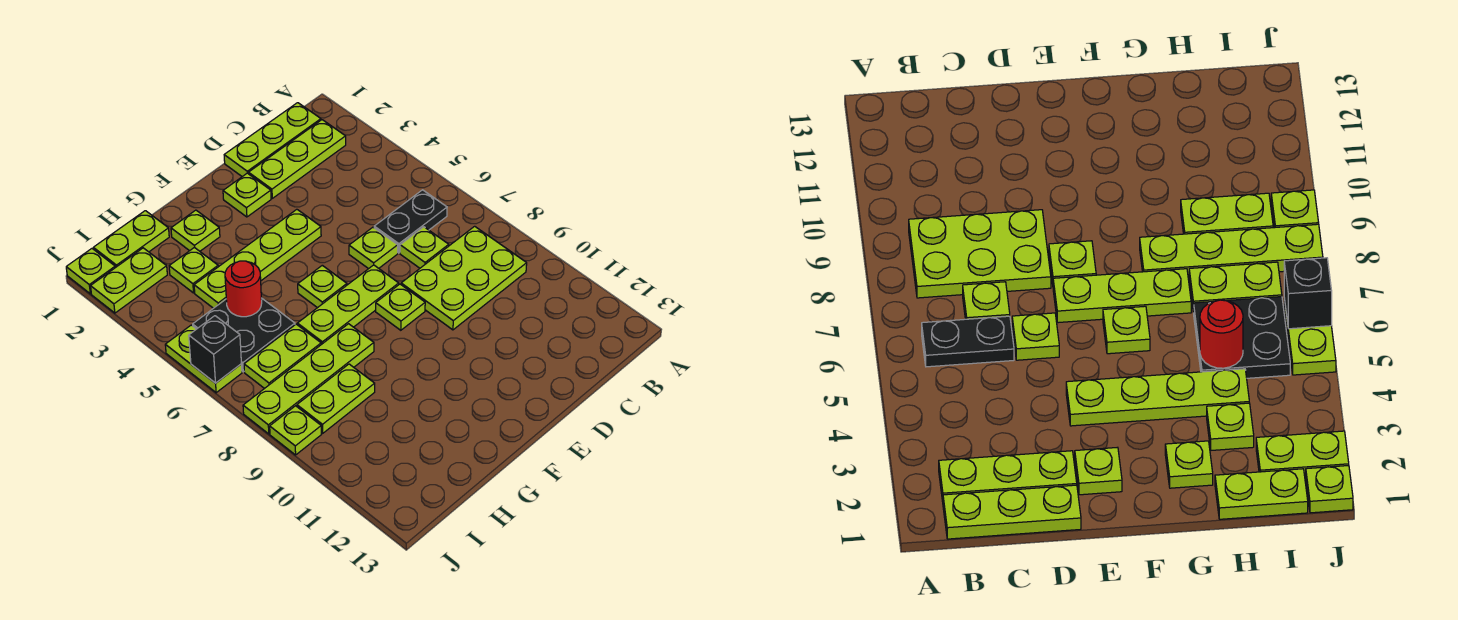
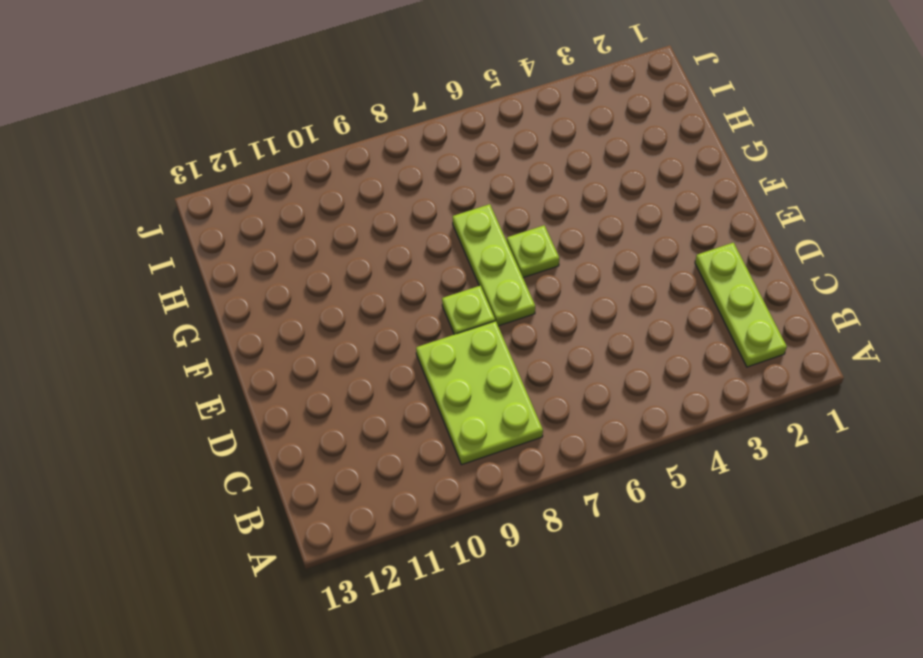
none -> lime 1x3 plate [224,103,321,177]
none -> black 1x2 plate [374,190,447,253]
none -> lime 1x1 plate [400,227,449,268]

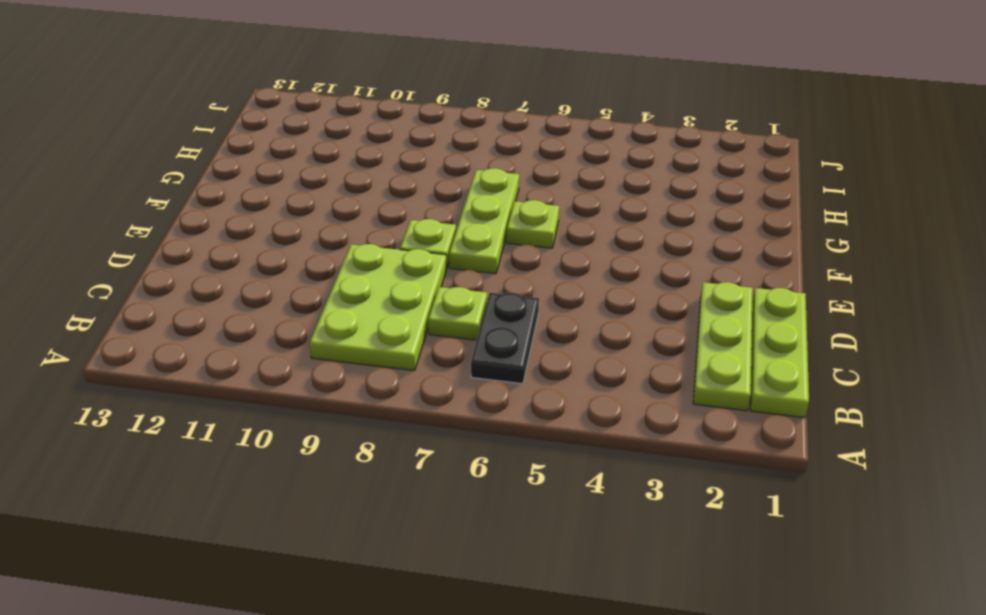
none -> lime 1x1 plate [349,227,398,269]
none -> lime 1x1 plate [223,173,271,217]
none -> lime 1x4 plate [194,209,321,308]

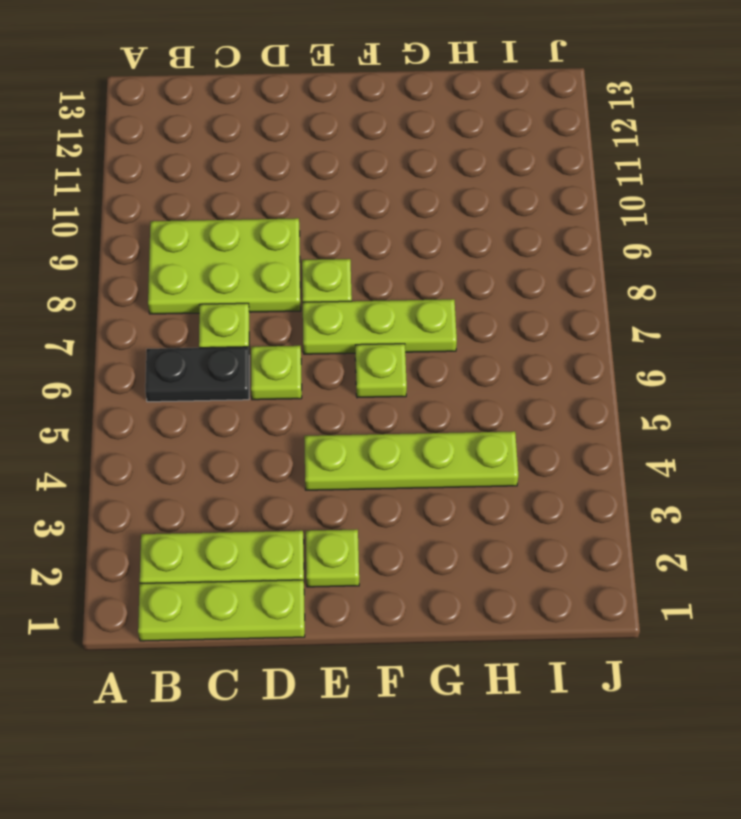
none -> lime 1x1 plate [171,210,220,251]
none -> lime 1x4 plate [243,324,374,434]
none -> lime 1x2 plate [93,211,169,268]

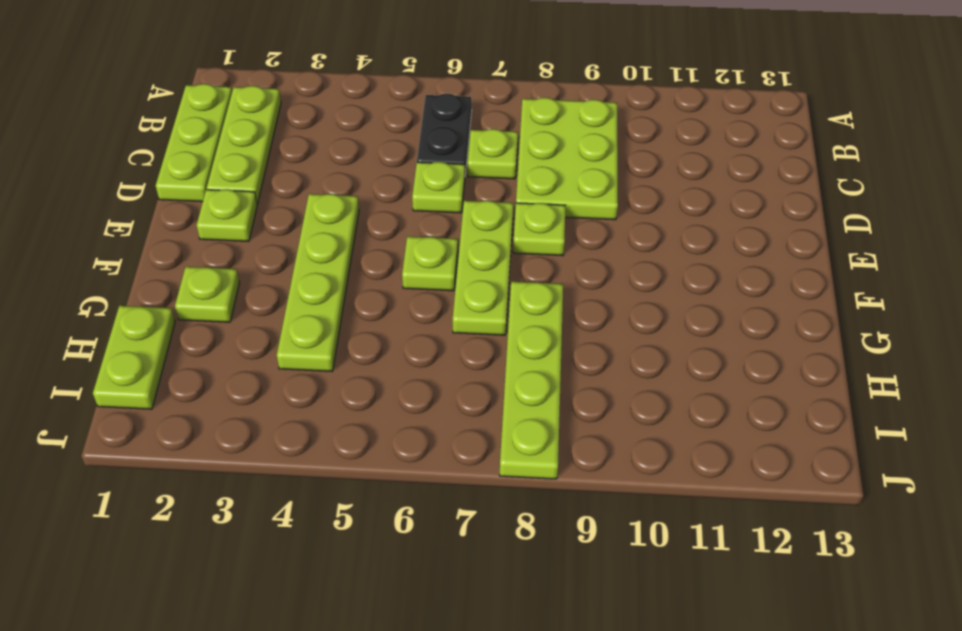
none -> lime 1x1 plate [169,247,218,293]
none -> black 2x2 plate [193,298,295,372]
none -> lime 1x2 plate [244,324,321,389]

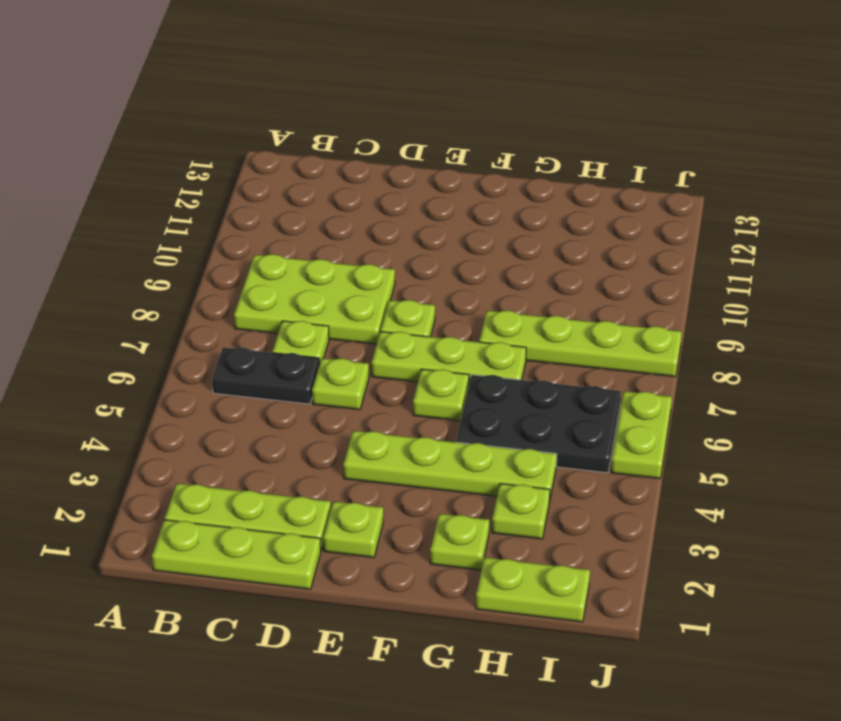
black 2x3 plate [456,375,621,473] -> black 2x2 plate [193,298,295,372]
none -> lime 1x2 plate [244,324,321,389]
none -> lime 1x2 plate [297,364,375,433]
none -> lime 1x2 plate [91,248,167,313]

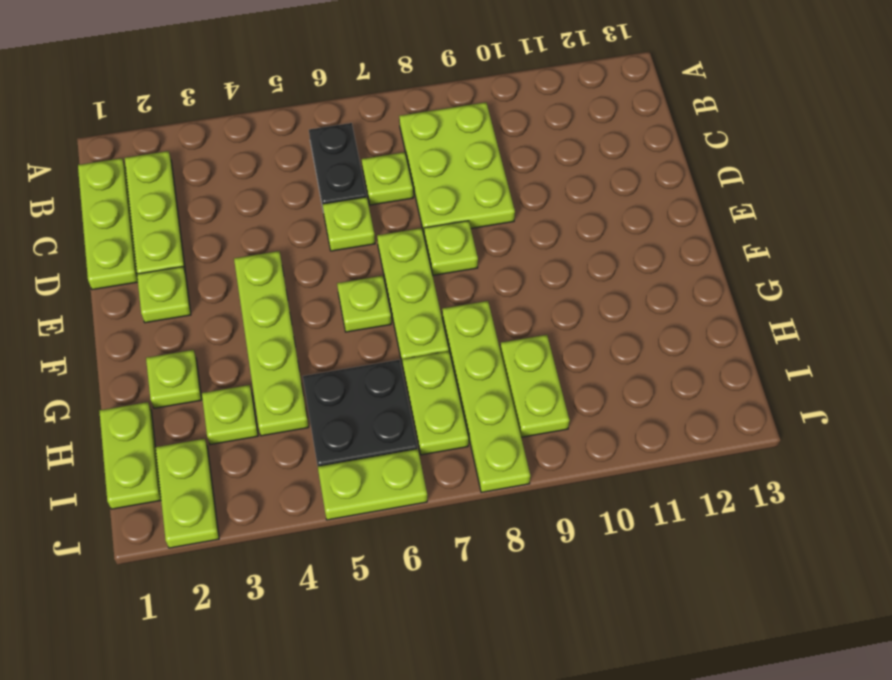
none -> lime 1x1 plate [66,249,115,294]
none -> lime 1x1 plate [270,406,321,455]
none -> red 1x1 round brick [225,261,262,317]

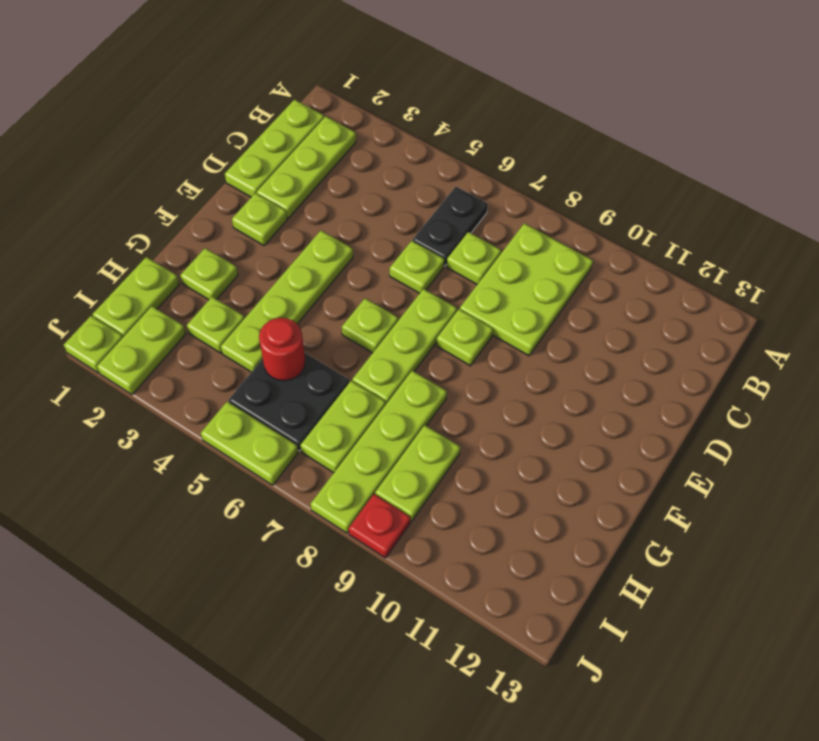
red 1x1 plate [349,494,411,558] -> lime 1x1 plate [270,406,321,455]
none -> black 1x1 brick [189,316,241,383]

